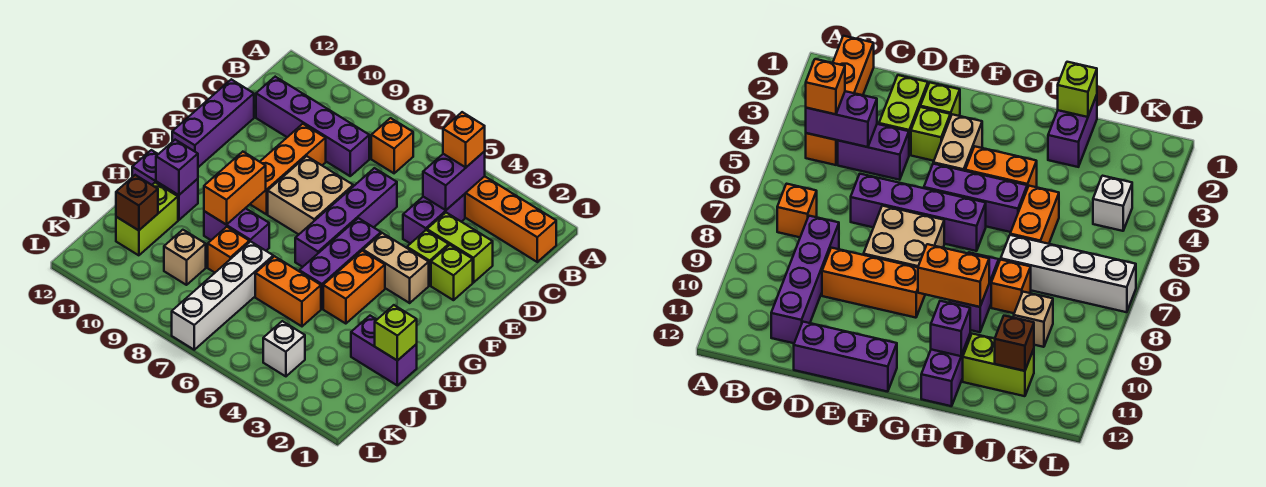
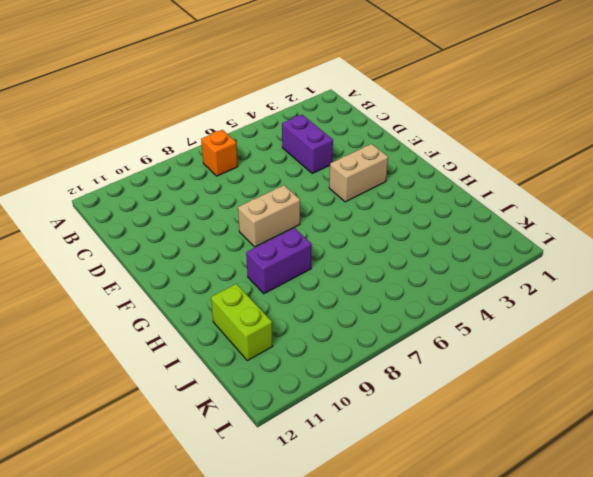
tan 1x2 brick [238,185,300,247] -> tan 2x2 brick [268,156,353,234]
none -> orange 1x4 brick [465,176,556,262]
none -> purple 1x4 brick [256,77,369,176]
none -> lime 1x2 brick [427,213,493,283]

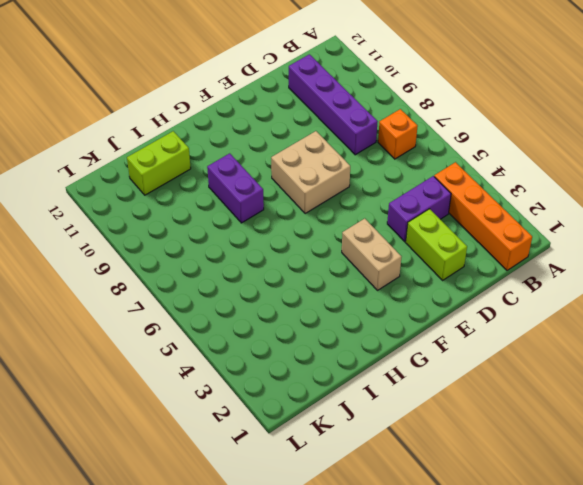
none -> purple 1x4 brick [295,168,397,267]
none -> orange 1x3 brick [250,124,326,214]
none -> purple 1x3 brick [172,79,254,167]

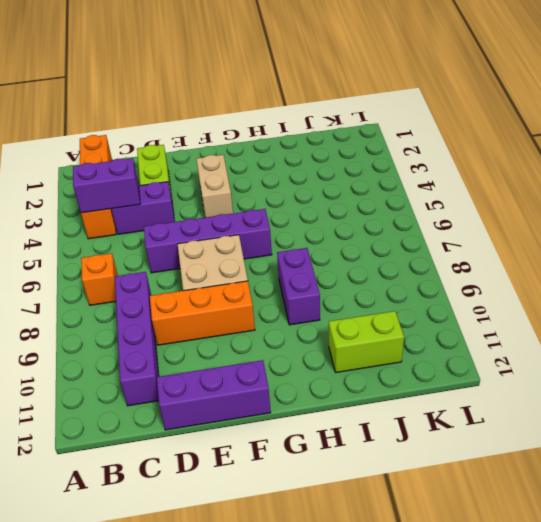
none -> lime 1x1 brick [431,245,473,300]
none -> lime 1x1 brick [407,230,449,285]
none -> purple 1x3 brick [299,218,381,309]

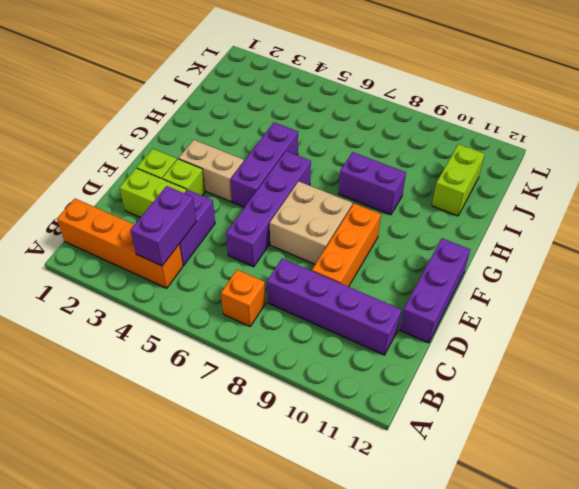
none -> orange 1x2 brick [323,251,385,324]
none -> purple 1x2 brick [132,150,198,220]
none -> purple 1x2 brick [351,316,417,385]

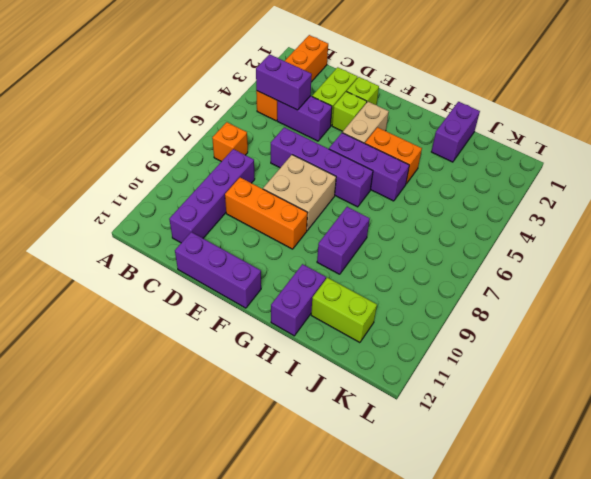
none -> orange 1x2 brick [255,256,321,326]
none -> white 1x4 brick [172,241,273,350]
none -> orange 1x1 brick [208,227,249,272]

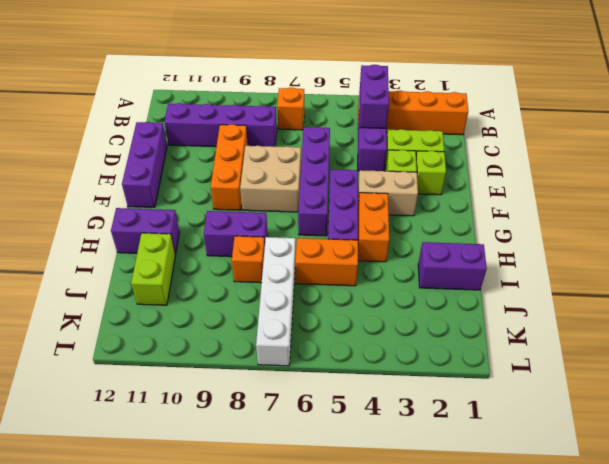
none -> tan 1x1 brick [164,230,206,285]
none -> white 1x1 brick [263,321,305,376]
none -> orange 1x2 brick [204,152,266,225]

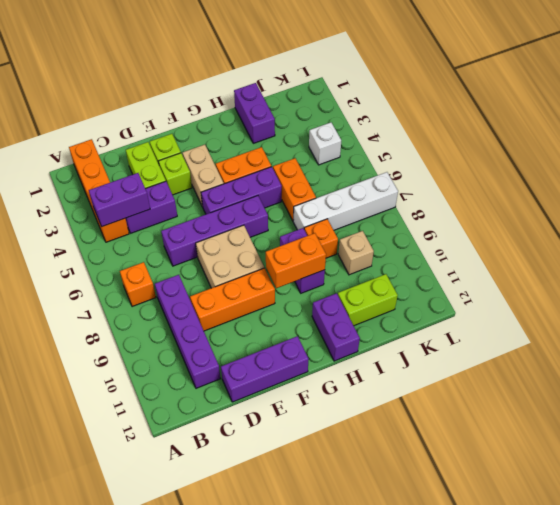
none -> purple 1x1 brick [156,140,198,195]
none -> lime 1x1 brick [375,305,417,361]
none -> brown 1x1 brick [116,175,158,230]

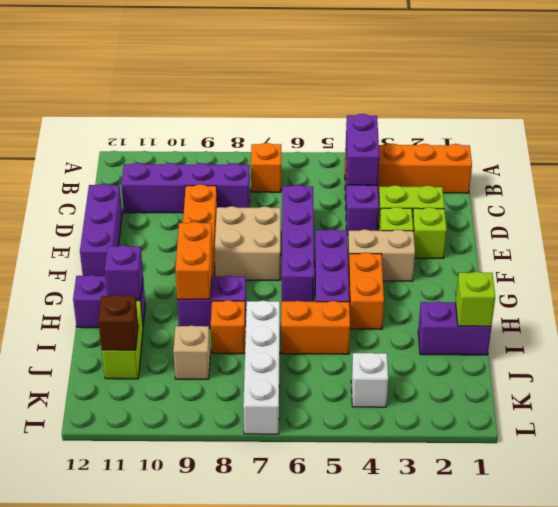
none -> orange 1x1 brick [443,112,485,167]

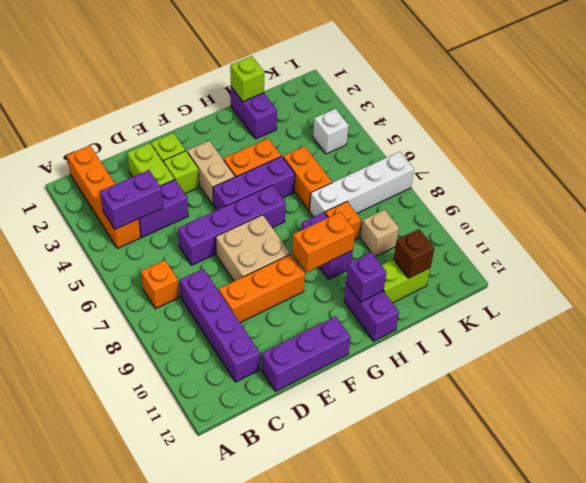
none -> orange 1x1 brick [443,112,485,167]

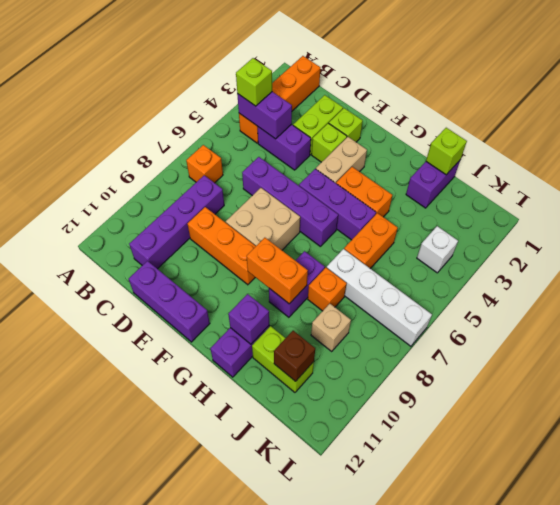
lime 1x1 brick [236,58,272,106] -> orange 1x1 brick [443,112,485,167]

